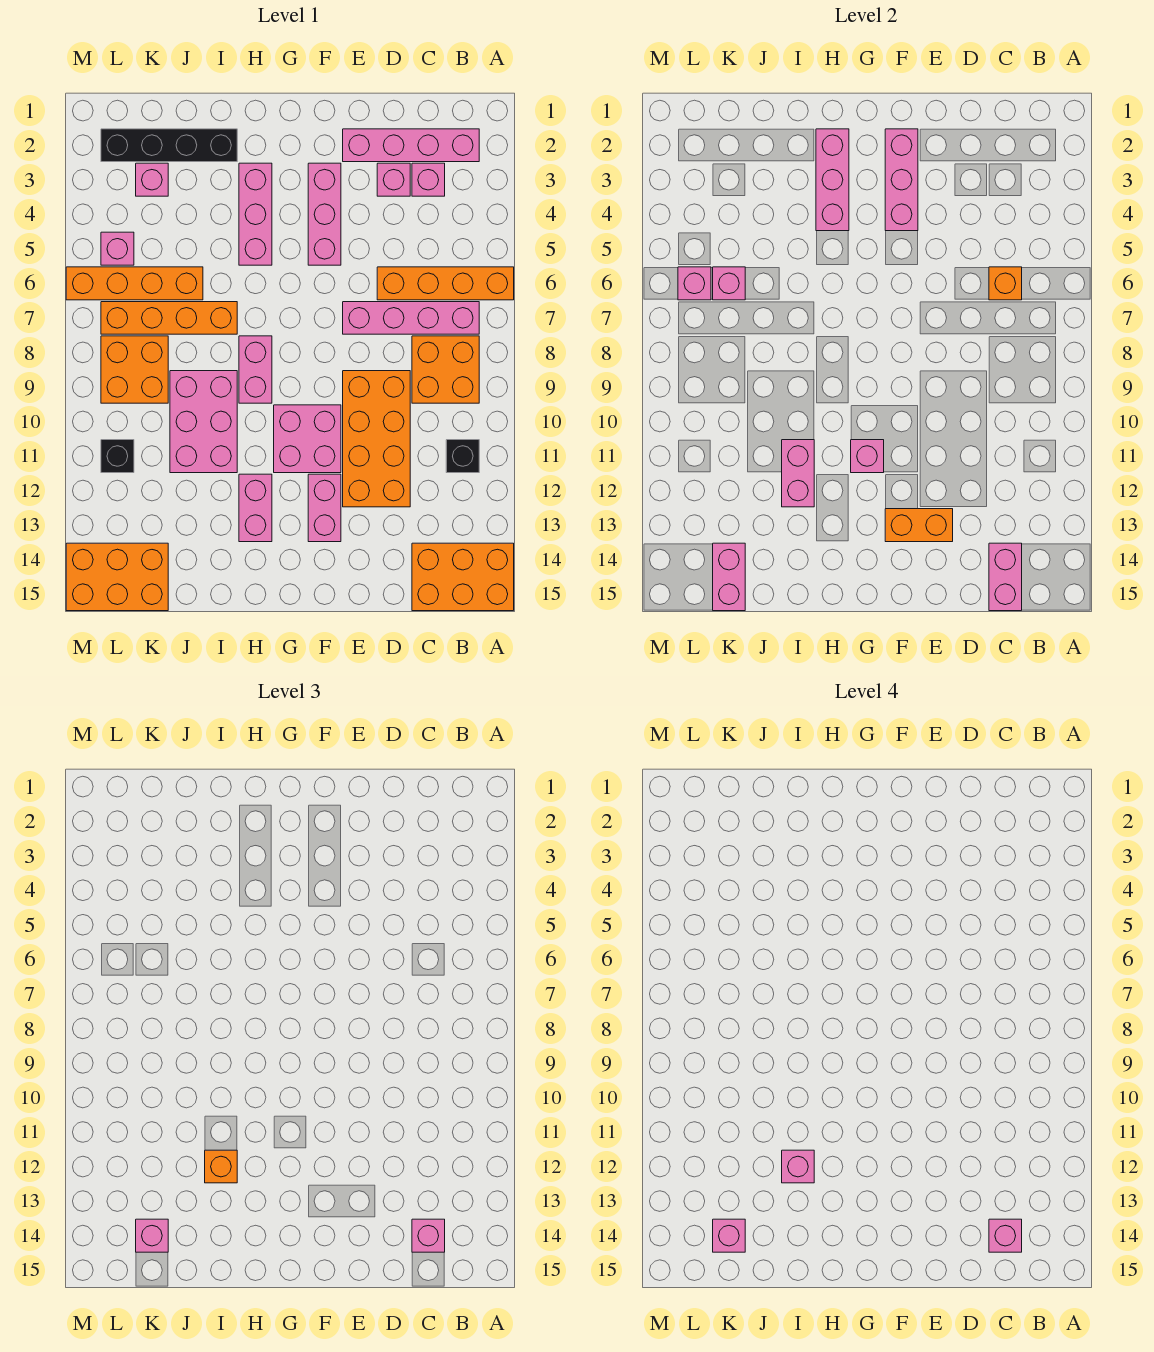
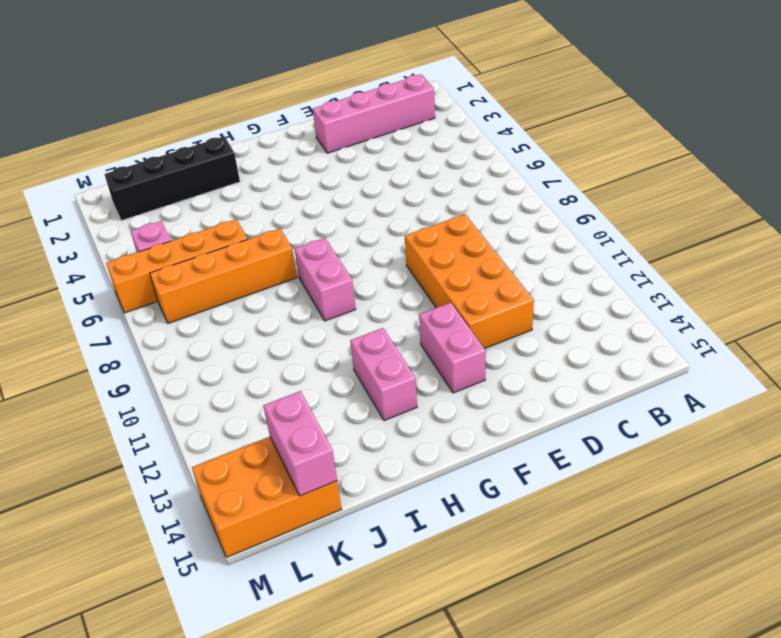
none -> orange 1x4 brick [377,267,514,300]
none -> orange 2x3 brick [412,543,514,611]
none -> pink 1x4 brick [343,302,479,334]
none -> orange 2x2 brick [412,336,479,403]

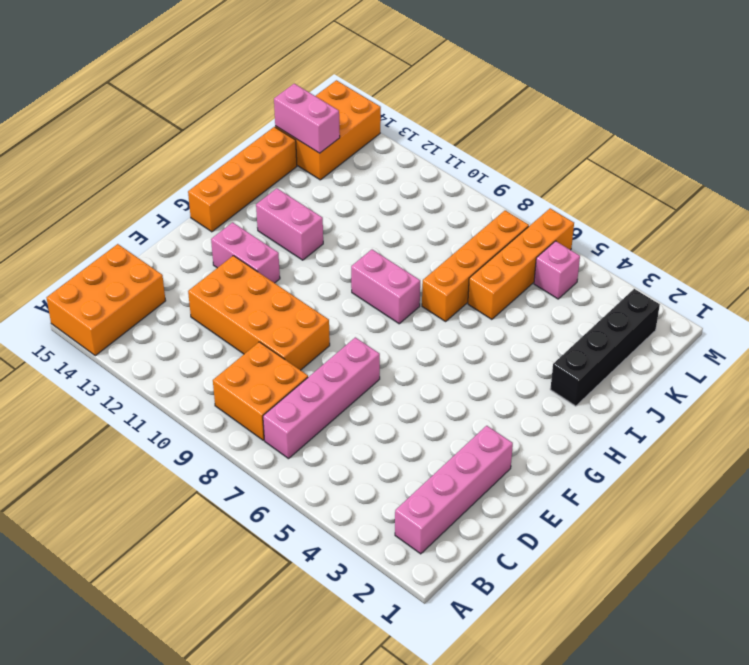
orange 1x4 brick [188,127,297,232] -> orange 1x4 brick moved to [377,267,514,300]
none -> black 1x1 brick [446,440,479,473]
none -> pink 1x1 brick [412,163,445,196]
none -> pink 1x1 brick [377,163,410,196]
none -> pink 1x3 brick [308,163,341,265]

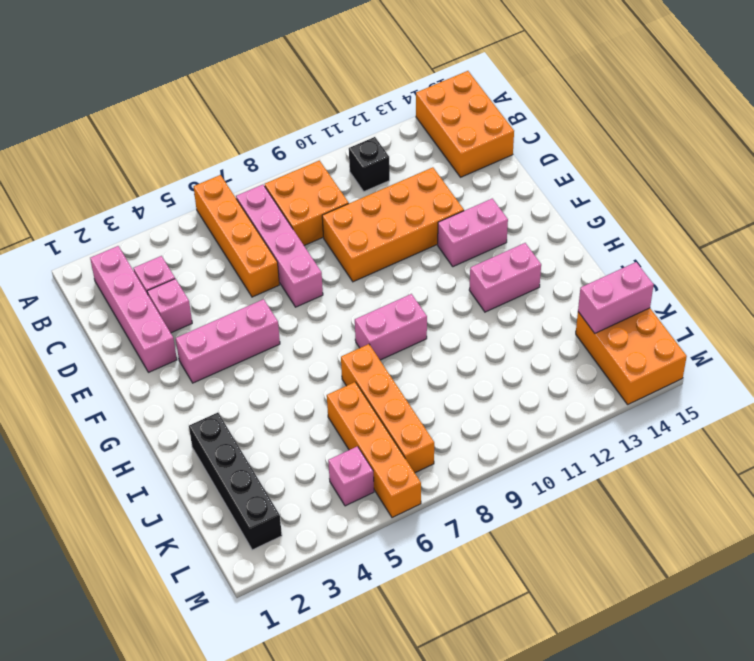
none -> pink 2x2 brick [274,405,341,473]
none -> pink 1x3 brick [239,163,272,265]
none -> pink 2x3 brick [170,371,237,473]
none -> pink 1x1 brick [136,163,168,196]

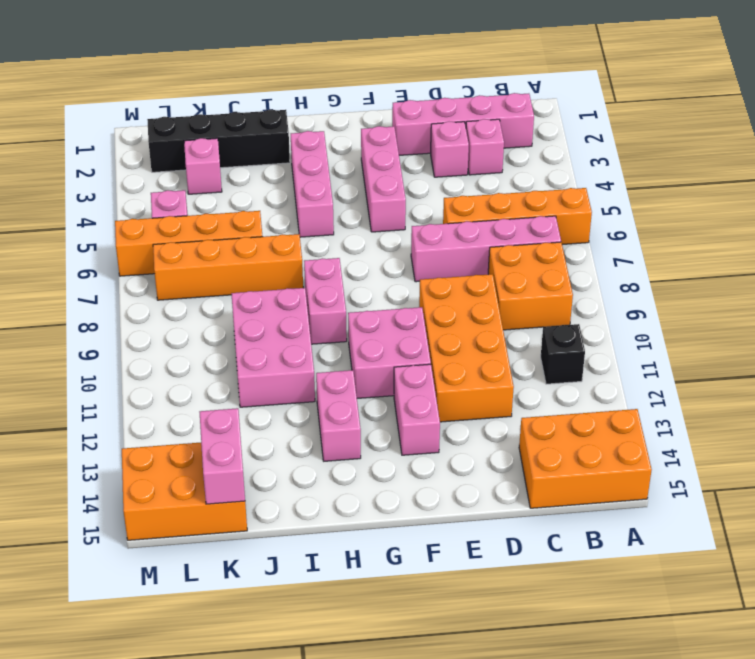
none -> orange 2x2 brick [101,336,168,403]
none -> black 1x1 brick [101,440,134,473]
none -> orange 1x1 brick [989,267,1022,300]
none -> pink 1x2 brick [989,543,1022,611]

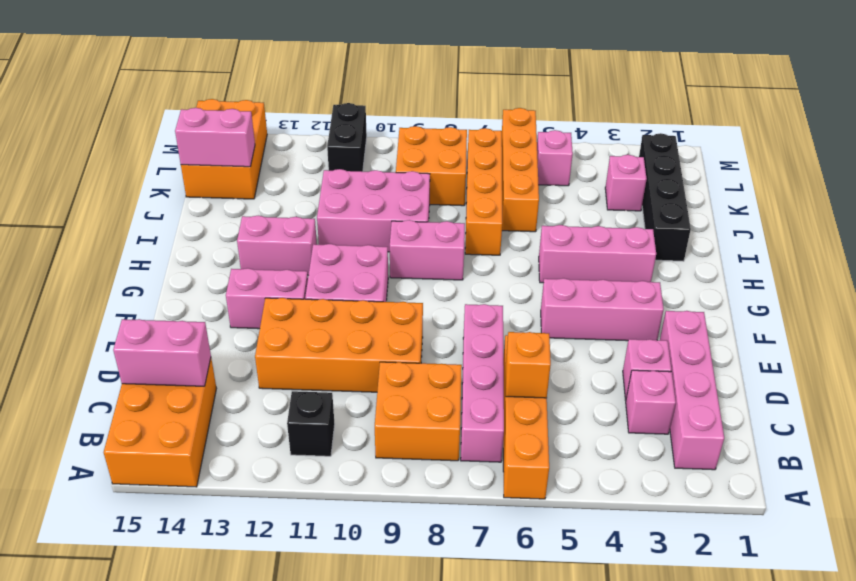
black 1x2 brick [327,103,367,172] -> black 1x1 brick [101,440,134,473]
none -> orange 1x2 brick [885,509,953,542]
none -> pink 1x3 brick [885,129,918,231]
none -> pink 1x1 brick [851,440,884,473]
none -> pink 1x3 brick [816,129,849,231]

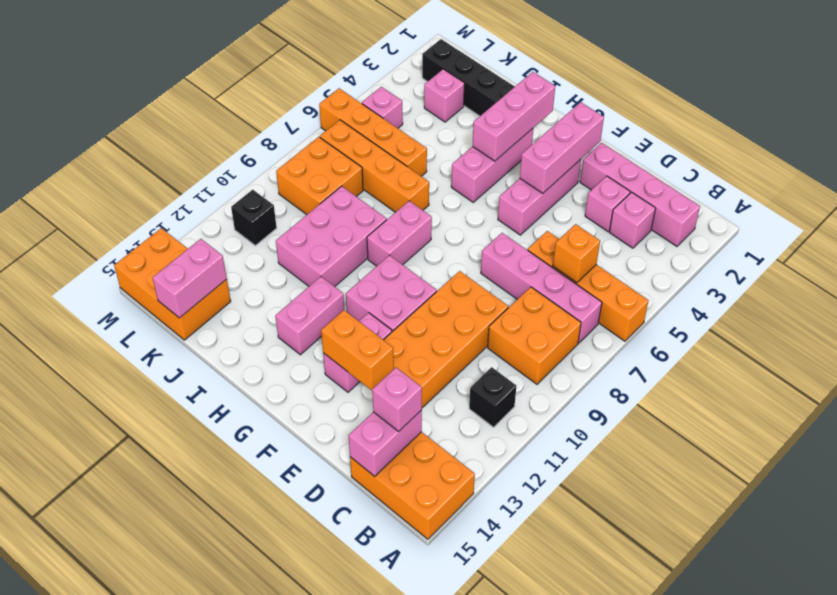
none -> pink 1x1 brick [851,440,884,473]
none -> pink 1x2 brick [782,440,814,507]
none -> pink 1x1 brick [713,267,745,300]
none -> pink 1x1 brick [678,267,711,300]

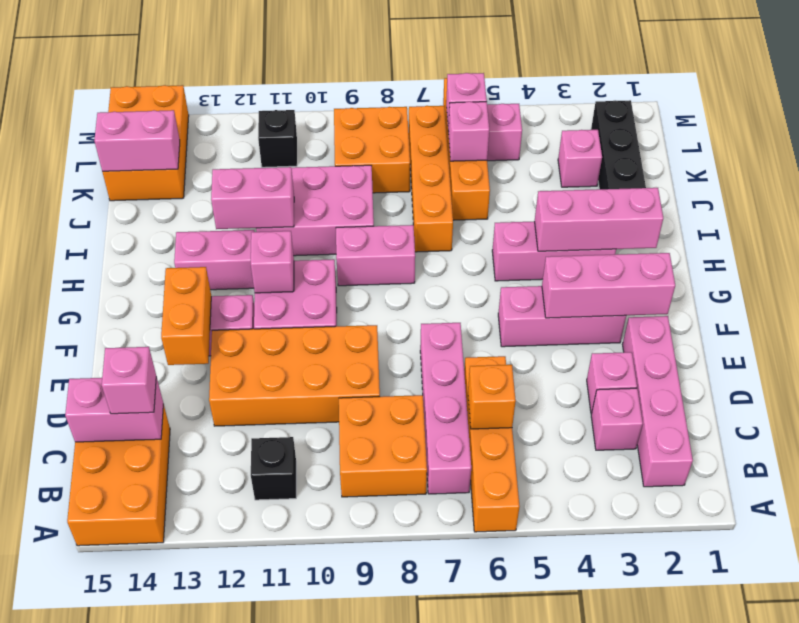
none -> orange 1x1 brick [205,1150,237,1183]
none -> pink 1x1 brick [136,1219,168,1252]
none -> pink 1x1 brick [989,1219,1022,1252]
none -> pink 1x1 brick [782,1150,814,1183]

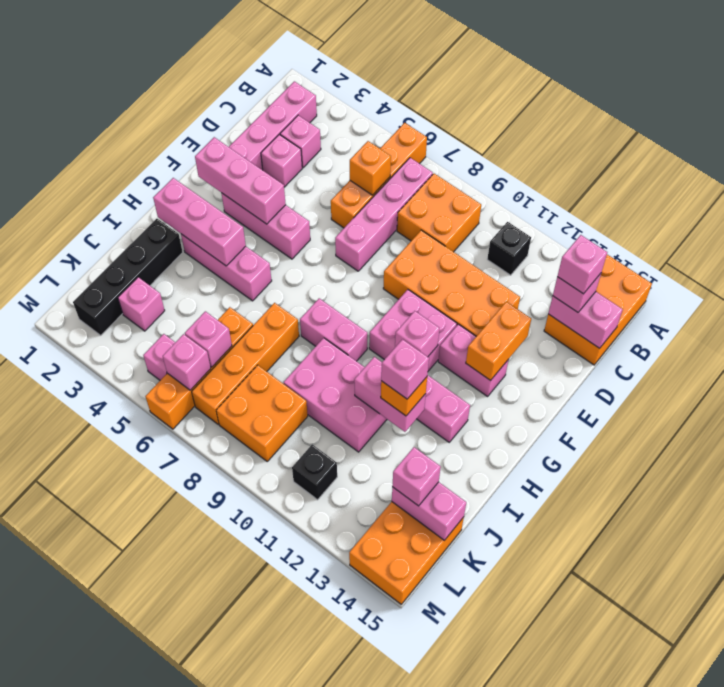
none -> pink 1x1 brick [713,1219,745,1252]

